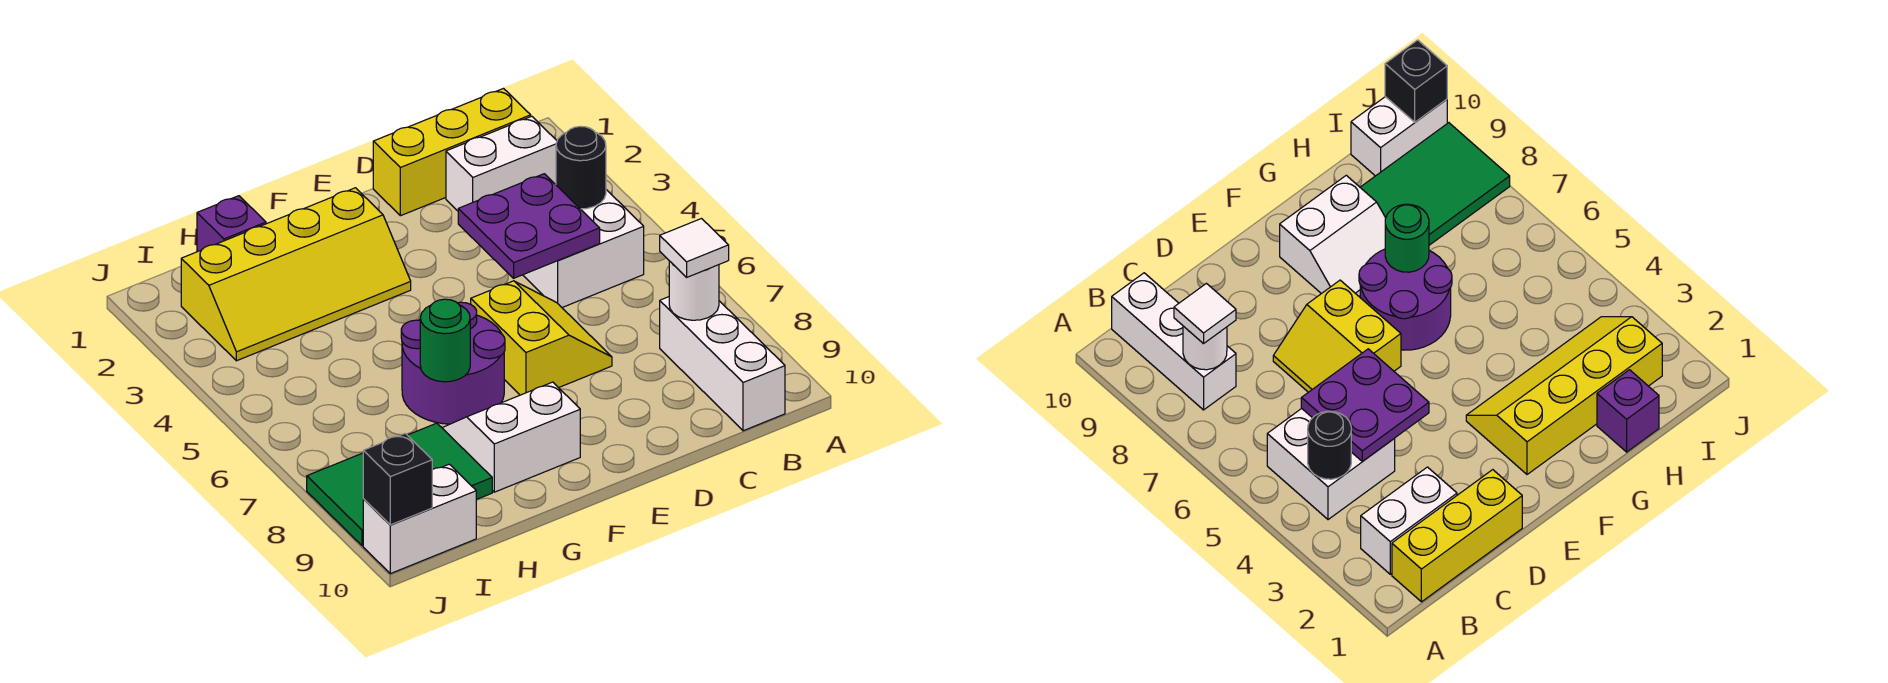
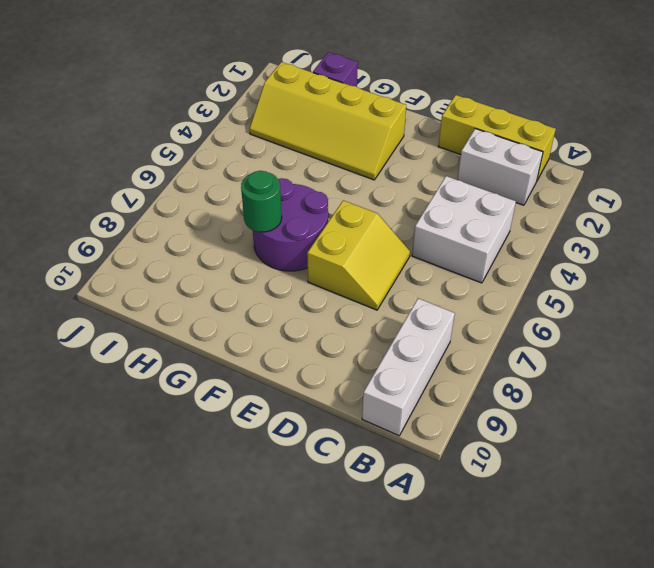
none -> white 2x2 slope [443,382,580,492]
none -> green 2x3 tile [307,423,492,546]
none -> white 1x2 brick [363,464,476,574]

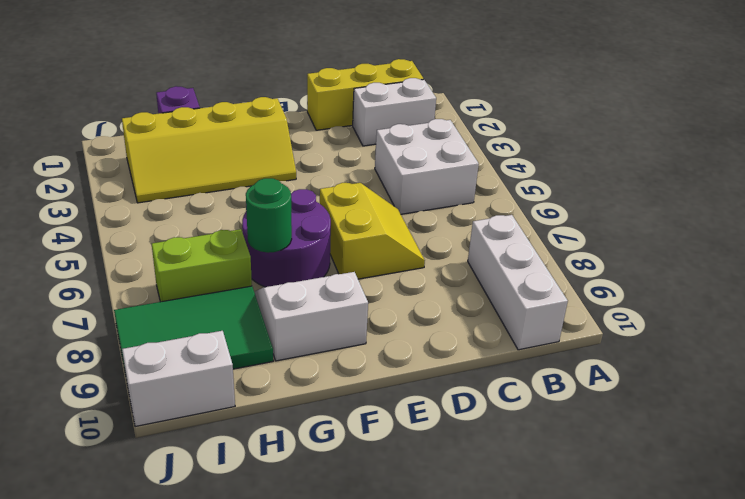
lime 1x2 brick [152,229,252,302] -> none
none -> black 1x1 round brick [556,126,606,209]
none -> white 1x1 round brick [669,261,719,320]
none -> purple 2x2 plate [458,174,600,278]

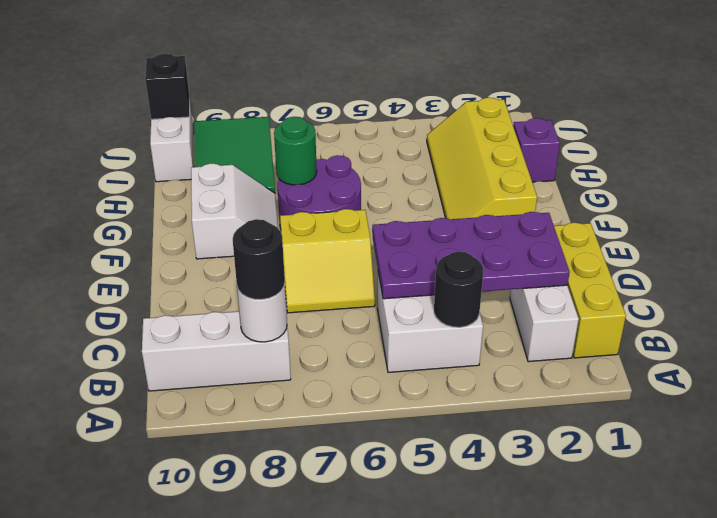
black 1x1 round brick [233,219,285,299] -> white 1x1 tile [660,219,729,277]
purple 2x4 plate [372,212,570,299] -> purple 2x2 plate [458,174,600,278]

